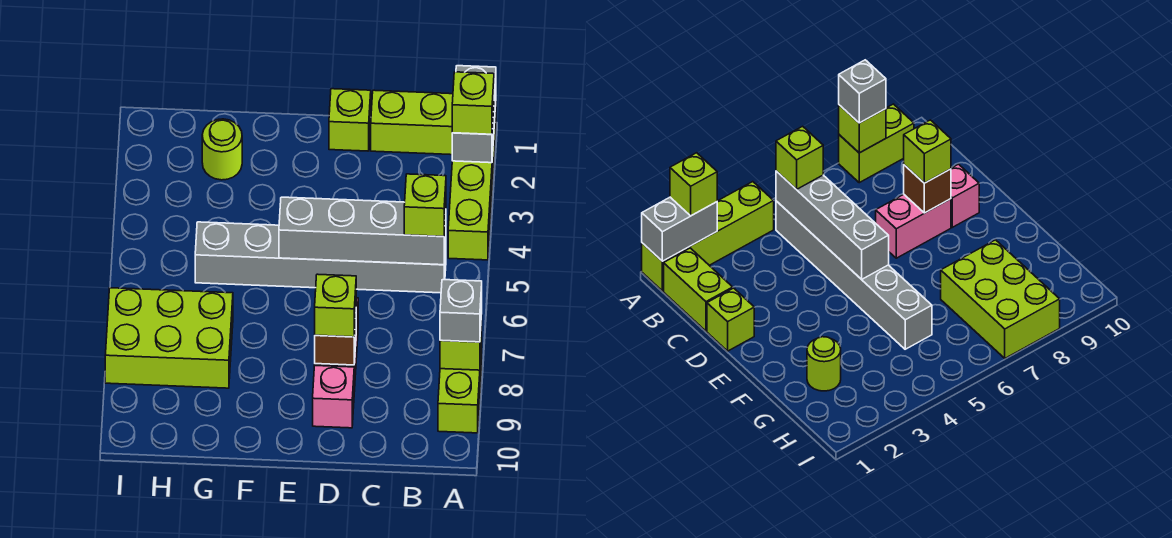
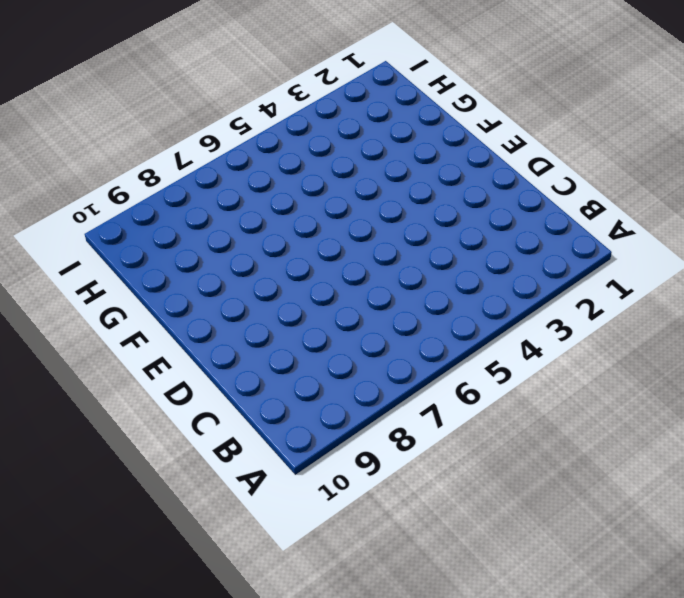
none -> lime 1x4 brick [448,106,496,260]
none -> lime 1x2 brick [438,343,482,433]
none -> lime 1x2 brick [371,90,453,155]

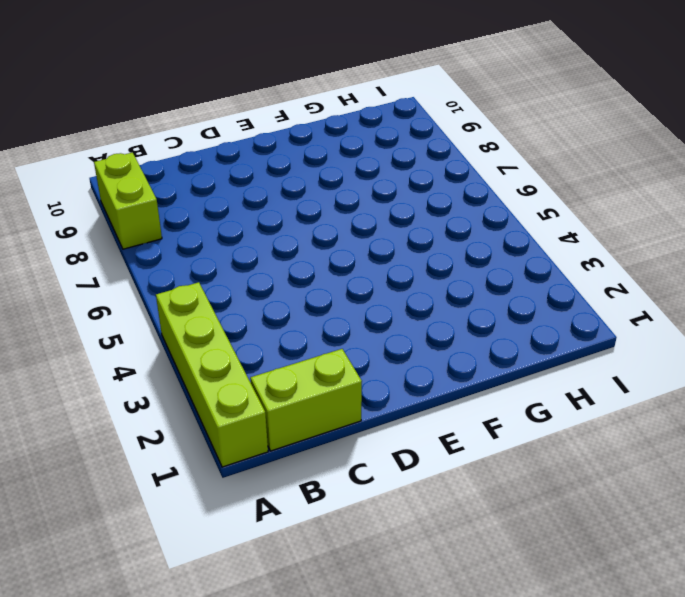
none -> grey 1x6 brick [195,222,446,293]
none -> lime 1x1 brick [329,89,371,151]
none -> pink 1x2 brick [876,194,951,258]

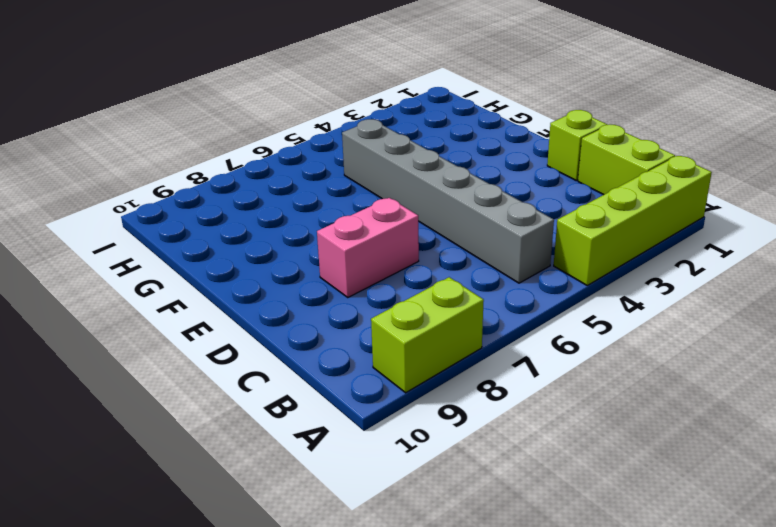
none -> pink 1x1 brick [313,365,354,428]
none -> lime 1x1 round brick [202,119,242,180]
none -> lime 2x3 brick [105,288,233,388]

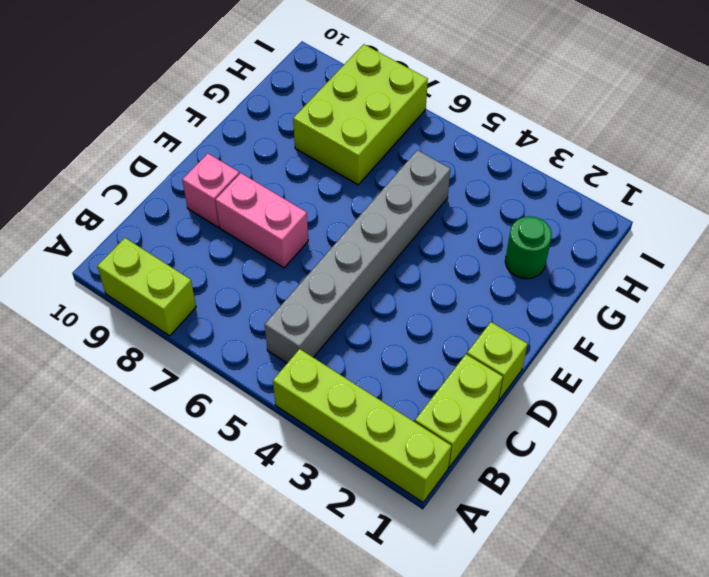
green 1x1 round brick [505,216,552,279] -> lime 1x1 round brick [202,119,242,180]
none -> grey 1x2 brick [452,66,496,163]
none -> lime 1x1 brick [440,315,482,370]
none -> grey 1x4 brick [279,197,446,265]

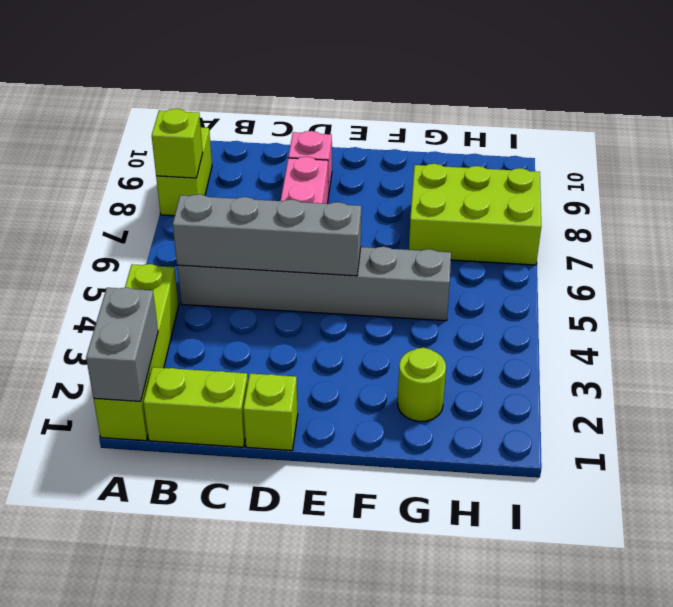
none -> brown 1x1 brick [315,318,356,365]
none -> lime 1x1 brick [452,72,494,134]
none -> grey 1x1 brick [440,280,482,342]

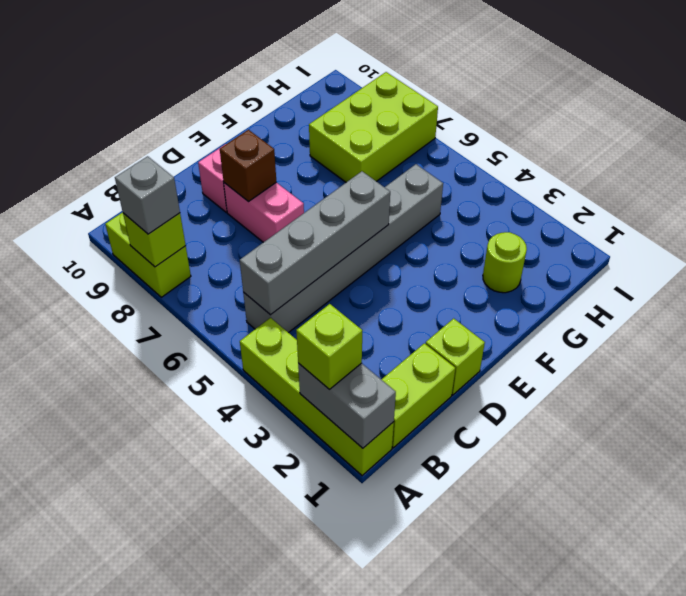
none -> lime 1x1 brick [404,174,446,237]
none -> lime 1x1 brick [315,274,356,337]

